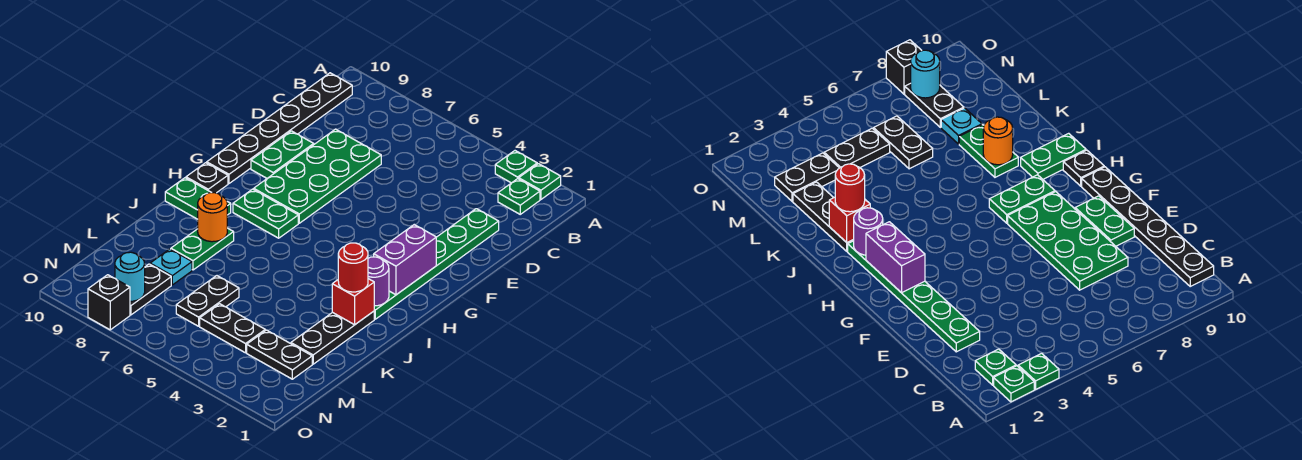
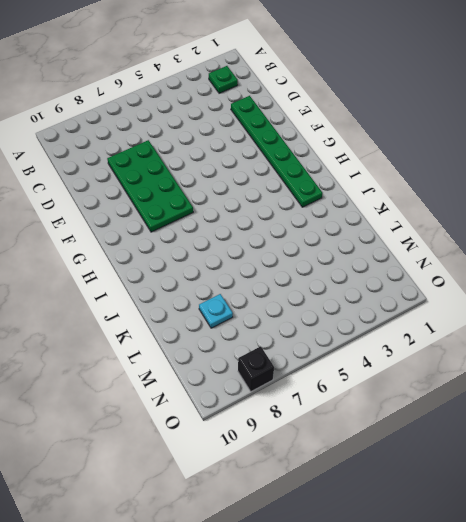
none -> green 1x1 plate [519,164,561,199]
none -> green 1x1 plate [495,151,537,183]
none -> black 1x6 plate [207,73,352,183]

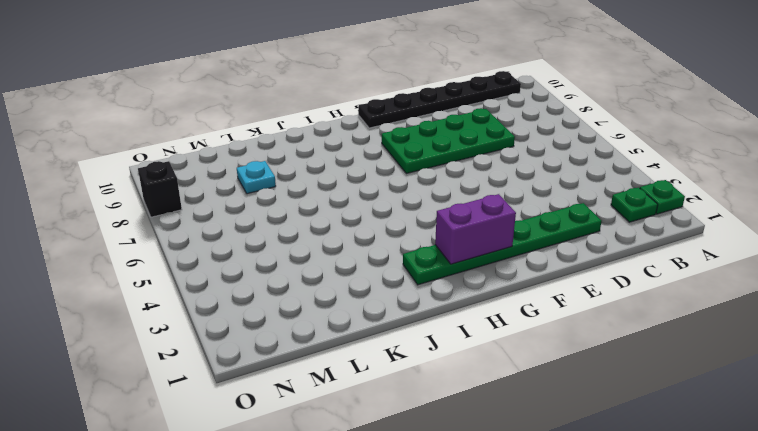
none -> green 1x1 plate [495,151,537,183]
none -> green 1x2 plate [251,131,314,178]
none -> green 1x2 plate [233,189,298,238]

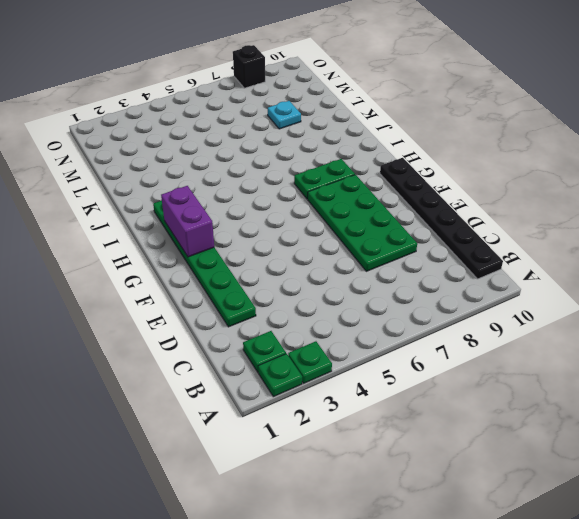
none -> green 1x2 plate [251,131,314,178]
none -> black 1x1 plate [186,163,228,193]
none -> green 1x2 plate [165,178,231,219]

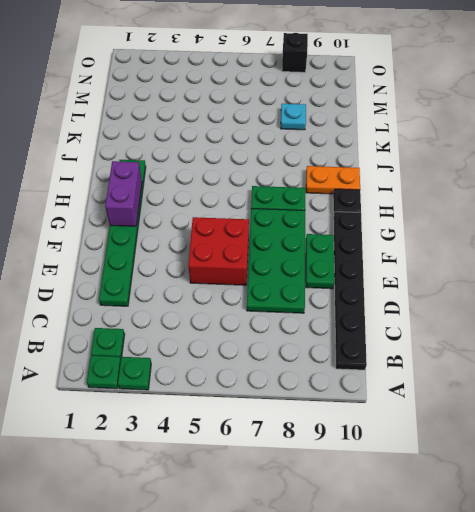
red 2x2 brick [188,217,249,285] -> none
orange 1x2 plate [306,166,360,194] -> green 1x2 plate [165,178,231,219]
none -> black 1x3 plate [291,311,374,364]
none -> green 1x2 plate [171,228,234,270]
none -> black 1x2 plate [176,276,239,326]

